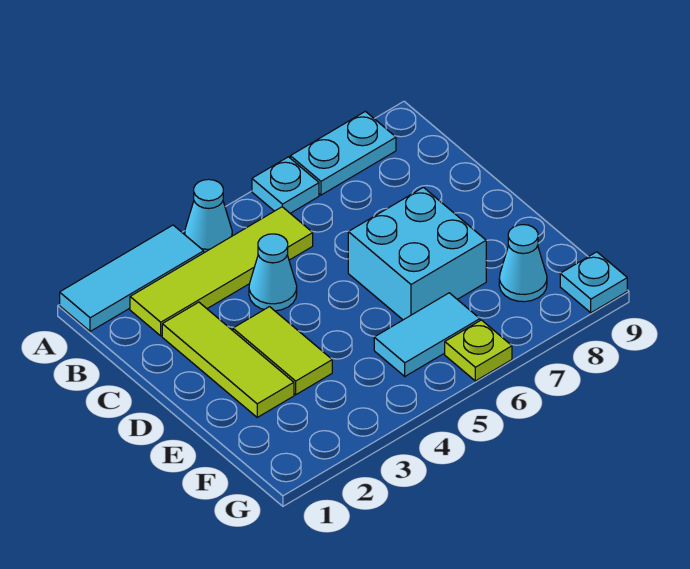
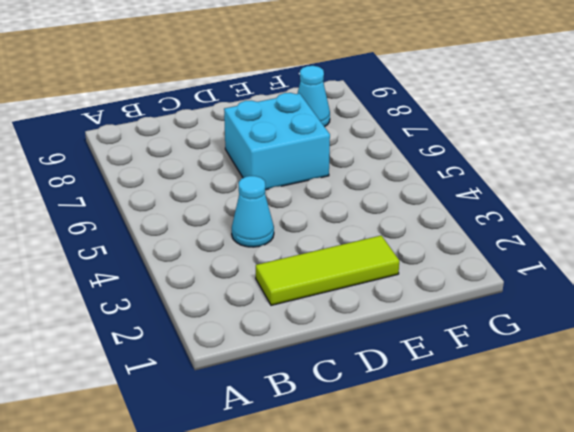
none -> cyan 1x3 tile [60,225,204,331]
none -> cyan 1x1 cone [185,179,232,253]
none -> cyan 1x1 plate [252,157,319,213]

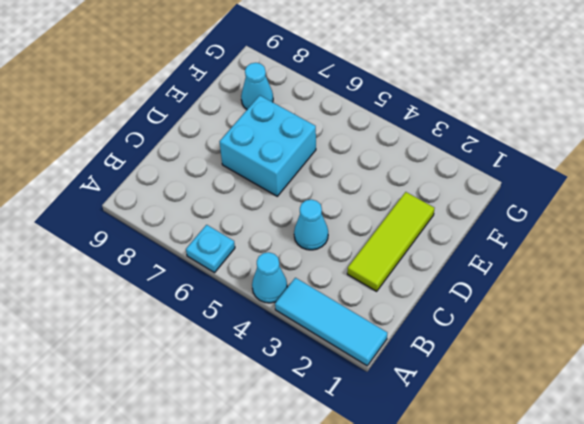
none -> cyan 1x2 plate [290,111,396,195]
none -> lime 1x4 tile [130,207,313,336]
none -> lime 1x2 tile [233,307,332,395]

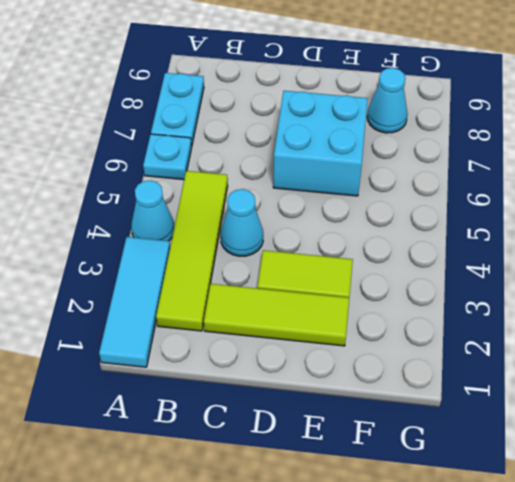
none -> cyan 1x2 tile [374,293,480,376]
none -> lime 1x1 plate [445,320,512,381]
none -> cyan 1x1 plate [560,252,627,313]

